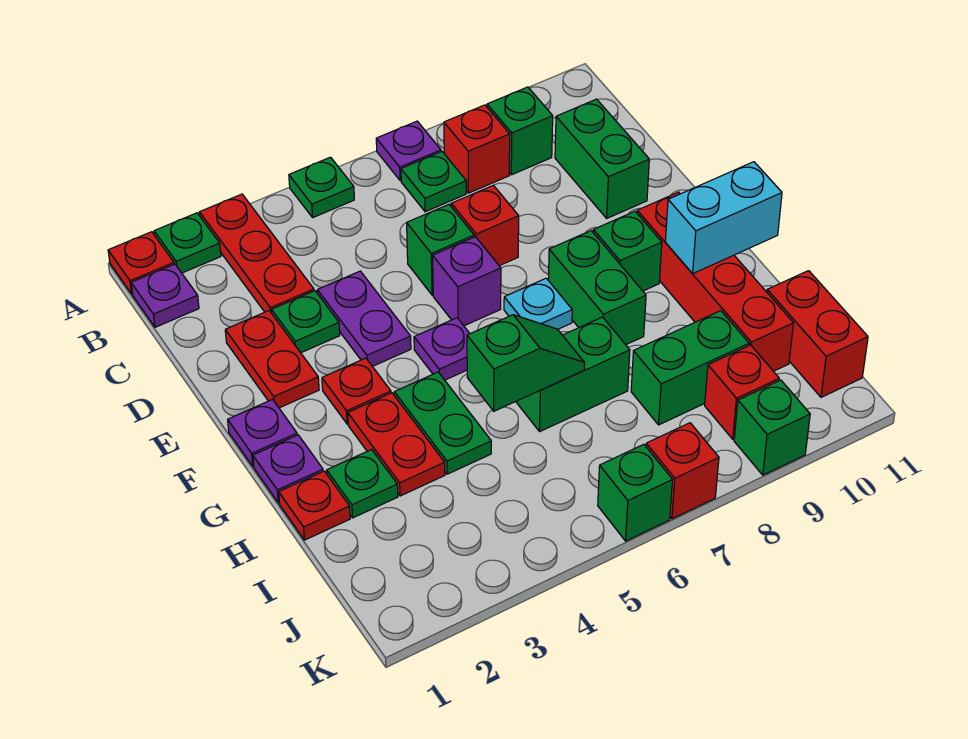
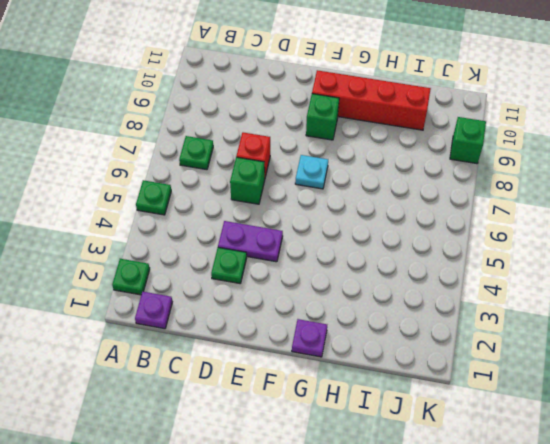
none -> red 1x1 plate [108,232,174,294]
none -> red 1x3 plate [199,194,314,313]
none -> purple 1x1 plate [376,121,441,181]
none -> red 1x1 brick [444,105,510,193]

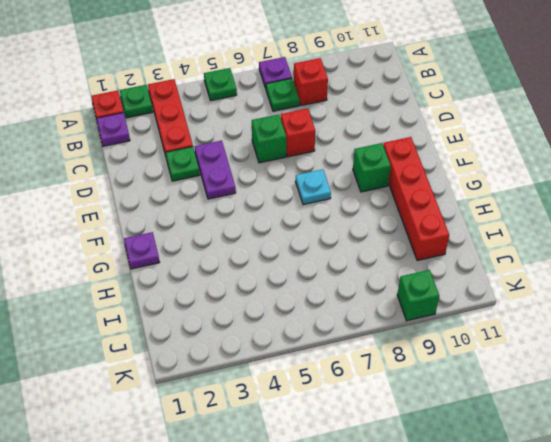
none -> green 1x1 brick [487,87,553,175]
none -> green 1x2 brick [555,99,649,218]
none -> red 1x2 plate [225,311,319,408]
none -> purple 1x1 brick [433,237,501,326]

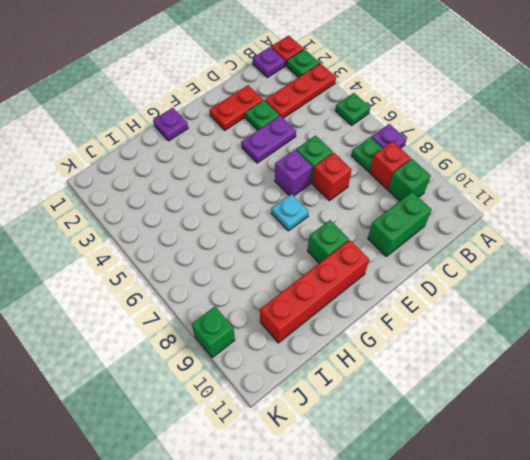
none -> purple 1x1 plate [228,400,297,466]
none -> red 1x1 plate [322,358,391,424]
none -> purple 1x1 plate [414,318,470,380]
none -> green 1x2 brick [548,231,646,345]

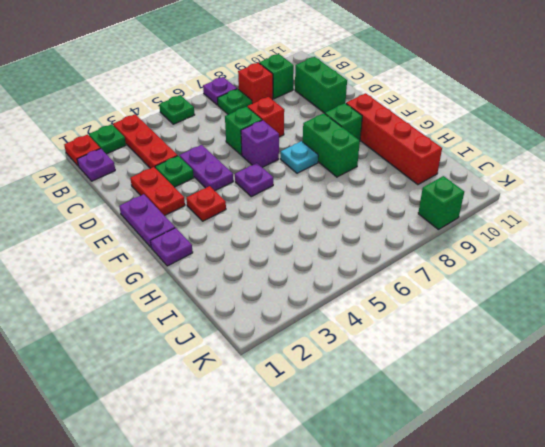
purple 1x2 plate [119,194,175,247] -> purple 1x1 plate [228,400,297,466]
none -> red 1x2 plate [348,393,445,496]
none -> green 1x2 plate [394,372,491,474]
none -> red 1x1 plate [279,471,350,540]
none -> green 1x1 plate [327,449,398,518]

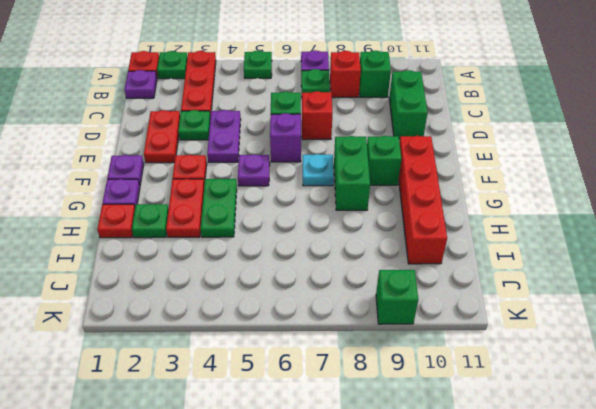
none -> green 1x2 brick [516,317,630,431]
none -> green 1x2 brick [631,311,749,425]
none -> red 1x2 brick [767,271,868,397]
none -> red 1x1 brick [705,345,779,439]

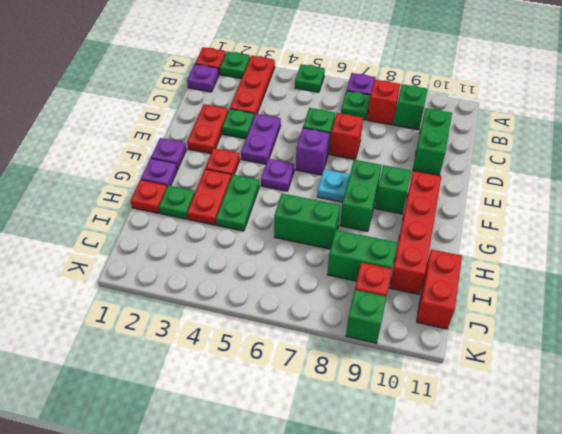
none -> green 1x1 brick [598,444,673,541]
none -> red 1x1 brick [646,423,719,519]
none -> cyan 1x2 brick [665,162,782,274]
none -> green 1x2 slope [467,315,585,411]

